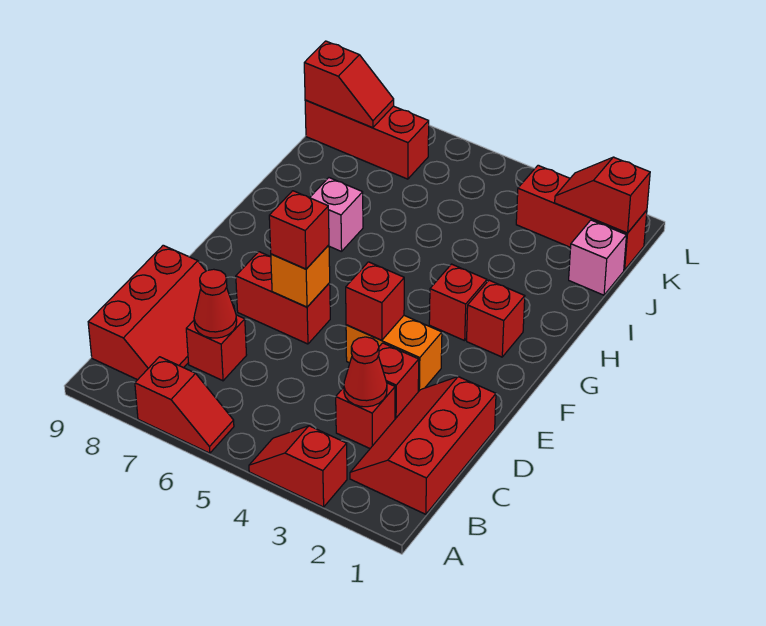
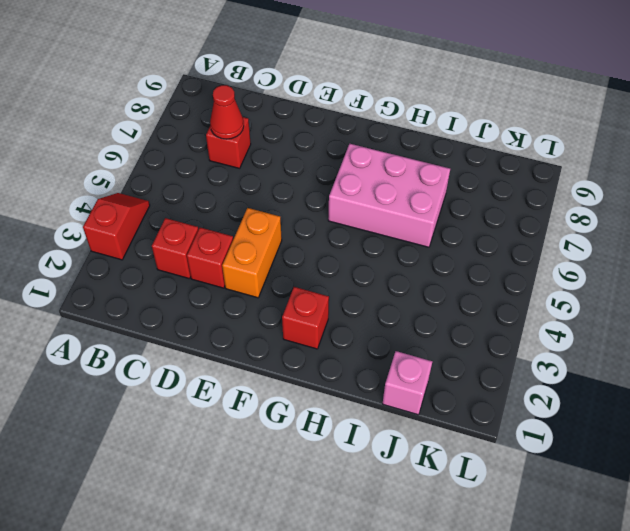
pink 2x3 brick [328,144,450,247] -> pink 1x1 brick [310,178,363,252]
none -> red 1x2 slope [135,357,234,453]
none -> red 2x3 slope [350,377,496,514]
none -> red 2x3 slope [88,245,234,380]

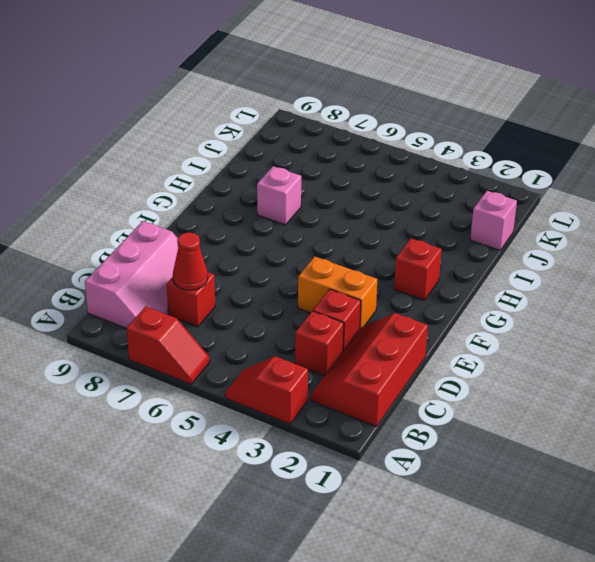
pink 2x3 slope [85,221,178,328] -> red 2x3 slope [88,245,234,380]
none -> red 1x2 brick [236,252,330,344]
none -> red 1x1 brick [429,264,487,341]
none -> red 1x3 brick [516,165,647,270]

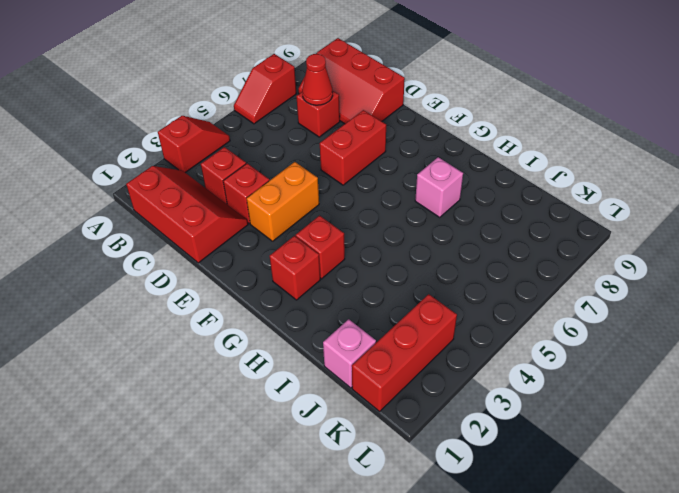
none -> red 1x3 brick [305,100,429,179]
none -> red 1x1 cone [344,337,387,407]
none -> red 1x1 brick [346,262,404,340]

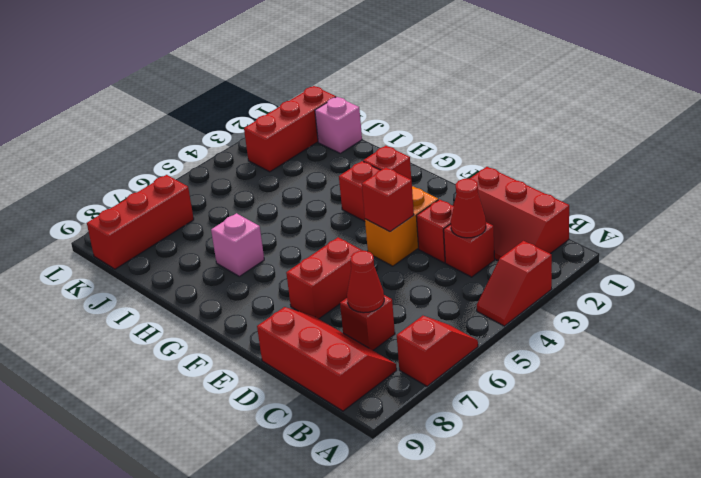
none -> orange 1x1 brick [271,245,330,307]
none -> red 1x2 slope [555,157,650,233]
none -> red 1x2 slope [304,41,394,128]

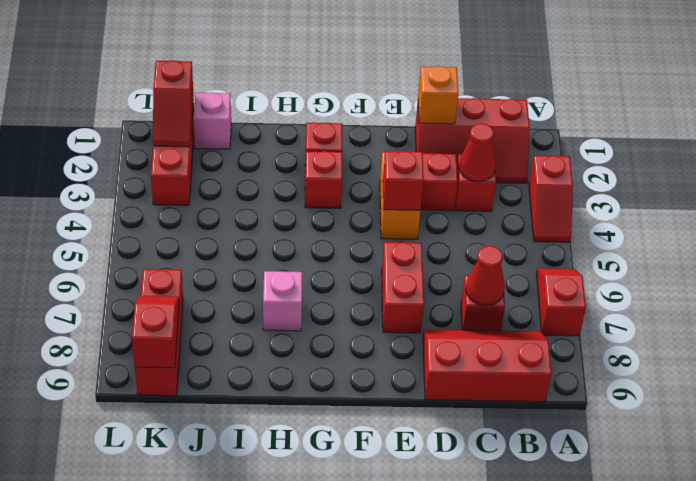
orange 1x1 brick [418,66,458,124] -> orange 1x1 brick moved to [271,245,330,307]
none -> red 1x1 brick [269,191,329,269]

